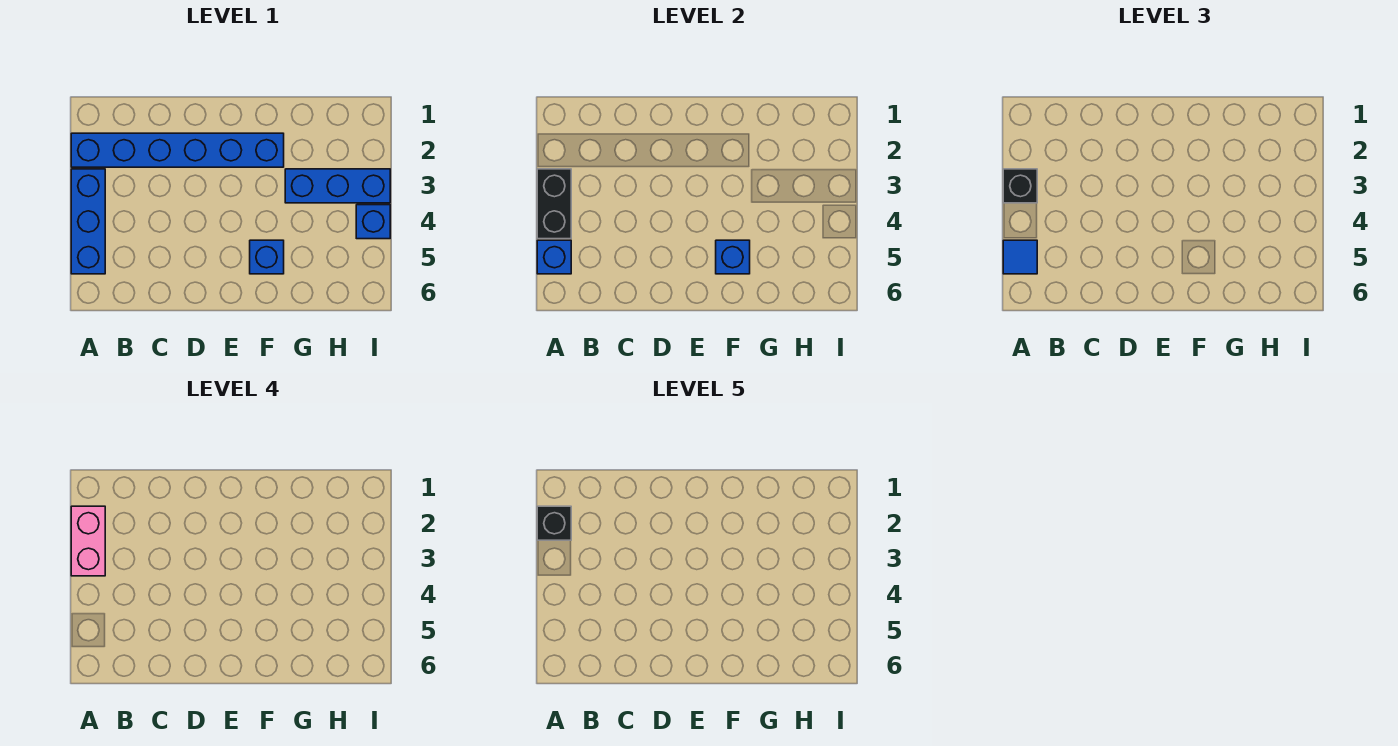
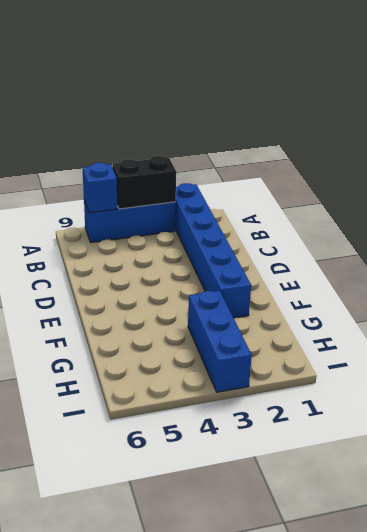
none -> blue 1x1 brick [250,240,284,274]
none -> blue 1x1 brick [356,205,390,239]
none -> blue 1x1 brick [716,240,750,274]

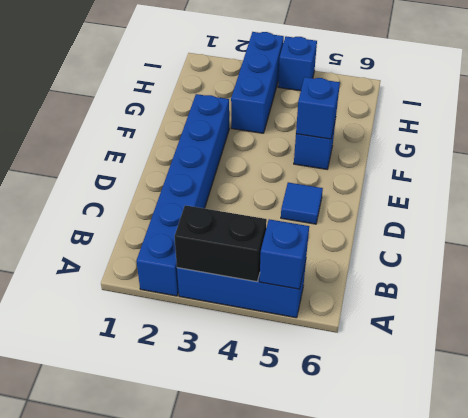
blue 1x1 tile [281,182,323,224] -> blue 1x1 tile moved to [1003,240,1037,274]
none -> black 1x1 brick [1003,169,1037,203]
none -> pink 1x2 brick [71,506,105,576]
none -> black 1x1 brick [537,506,571,540]

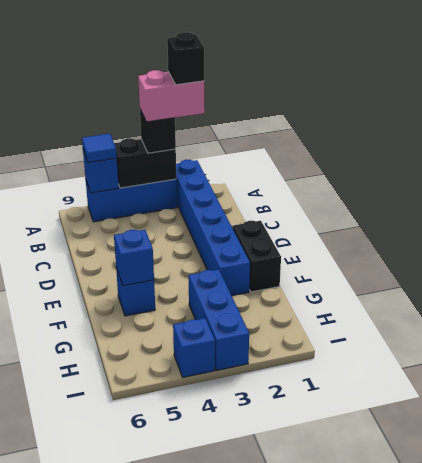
black 1x2 brick [233,221,281,292] -> none

